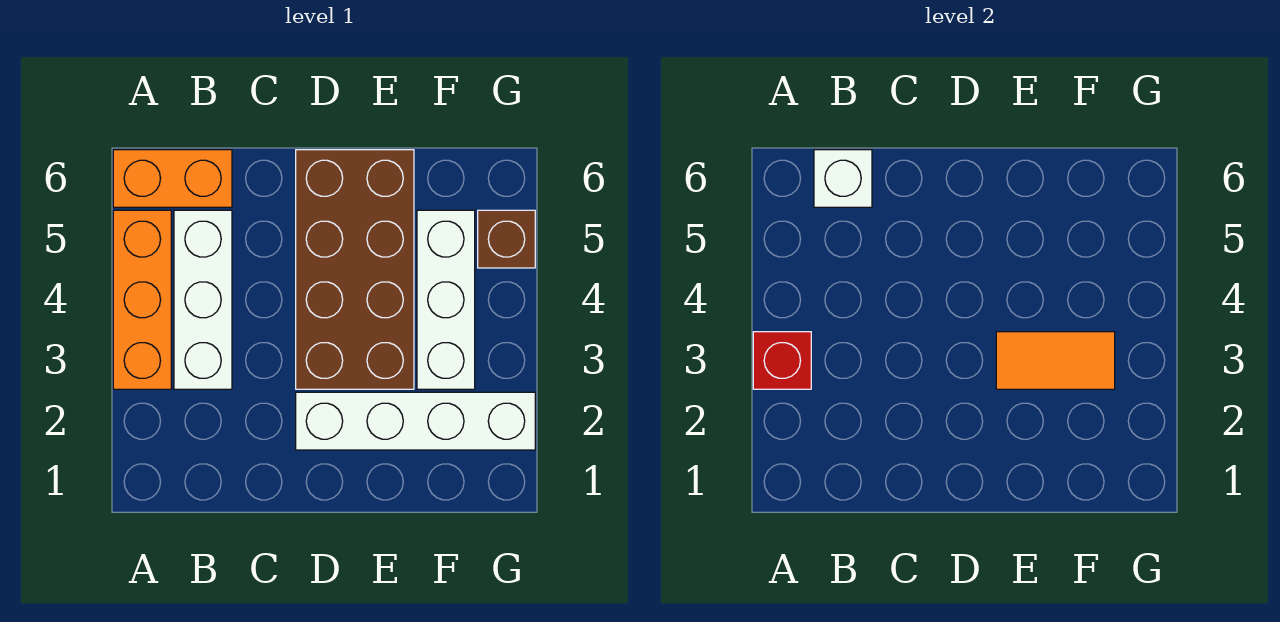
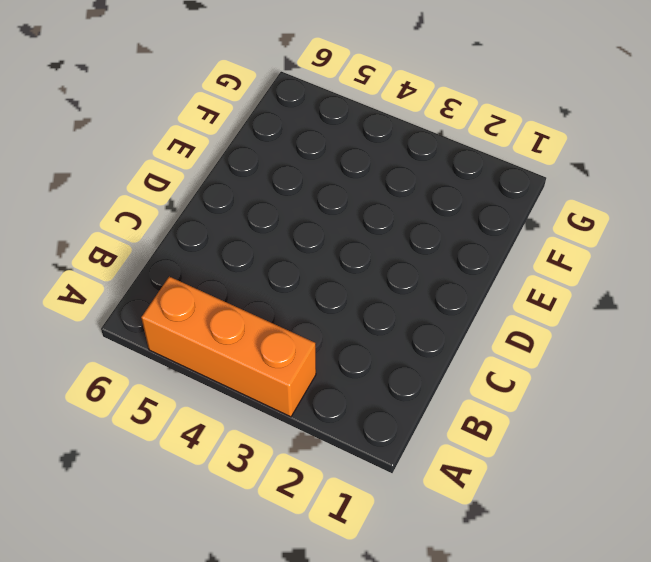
none -> orange 1x2 brick [113,150,232,207]
none -> white 1x3 brick [174,210,232,389]

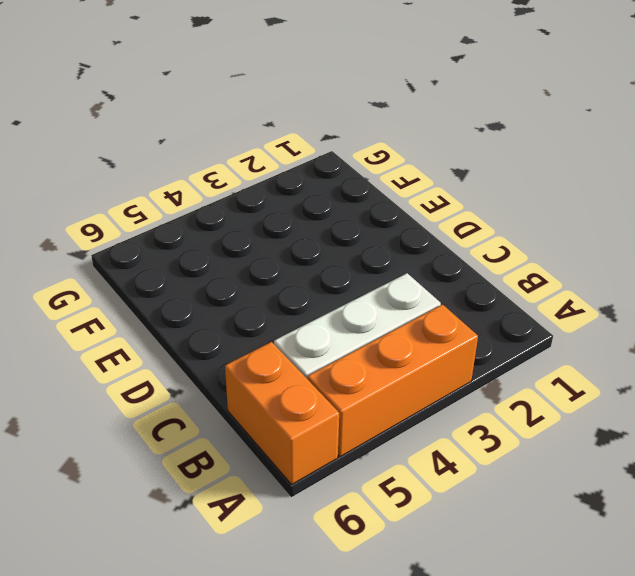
none -> white 1x4 brick [296,392,535,450]
none -> brown 2x4 brick [296,150,414,389]

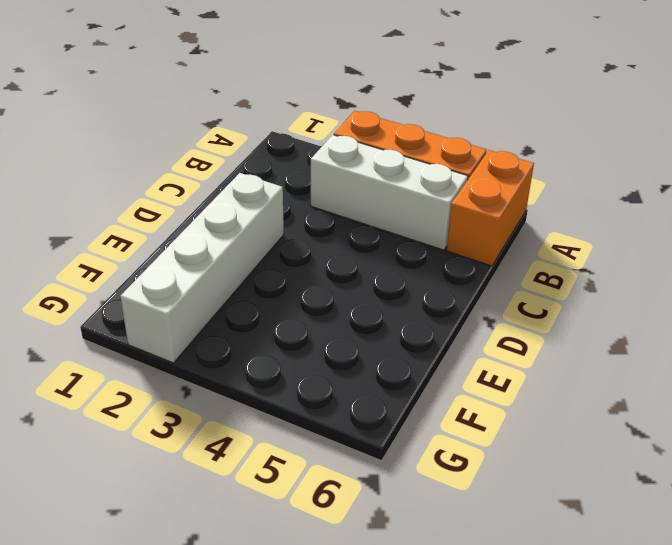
none -> brown 2x4 brick [296,150,414,389]
none -> white 1x3 brick [417,210,475,389]

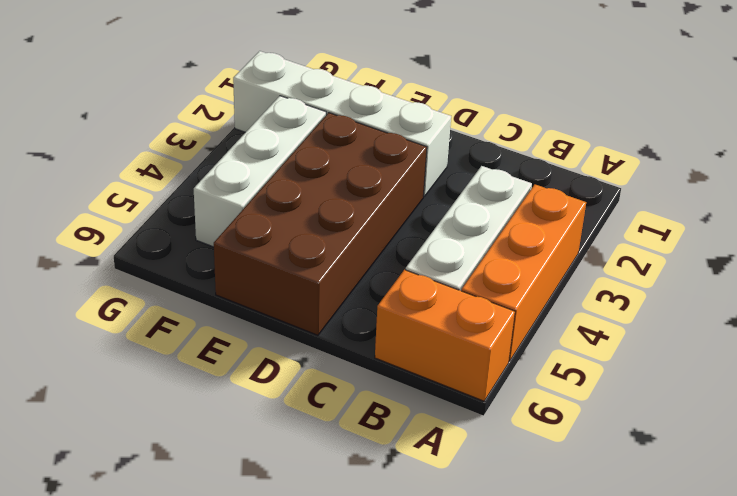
none -> brown 1x1 brick [478,210,535,268]
none -> red 1x1 brick [753,332,811,389]

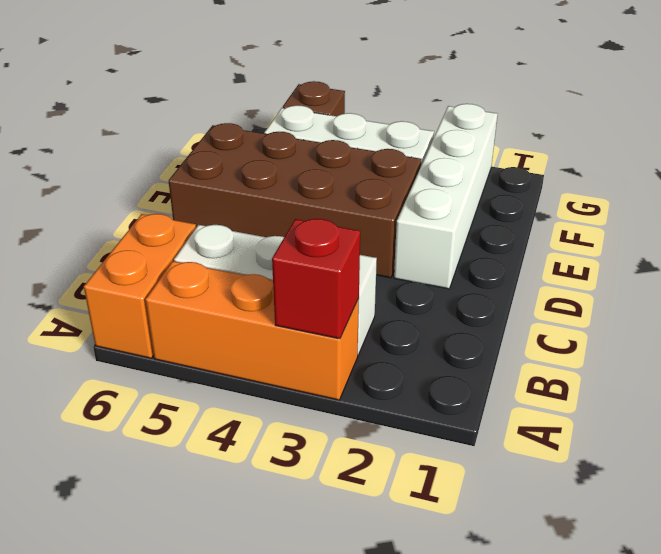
none -> white 1x1 brick [814,150,872,207]
none -> orange 1x2 tile [996,332,1115,389]

